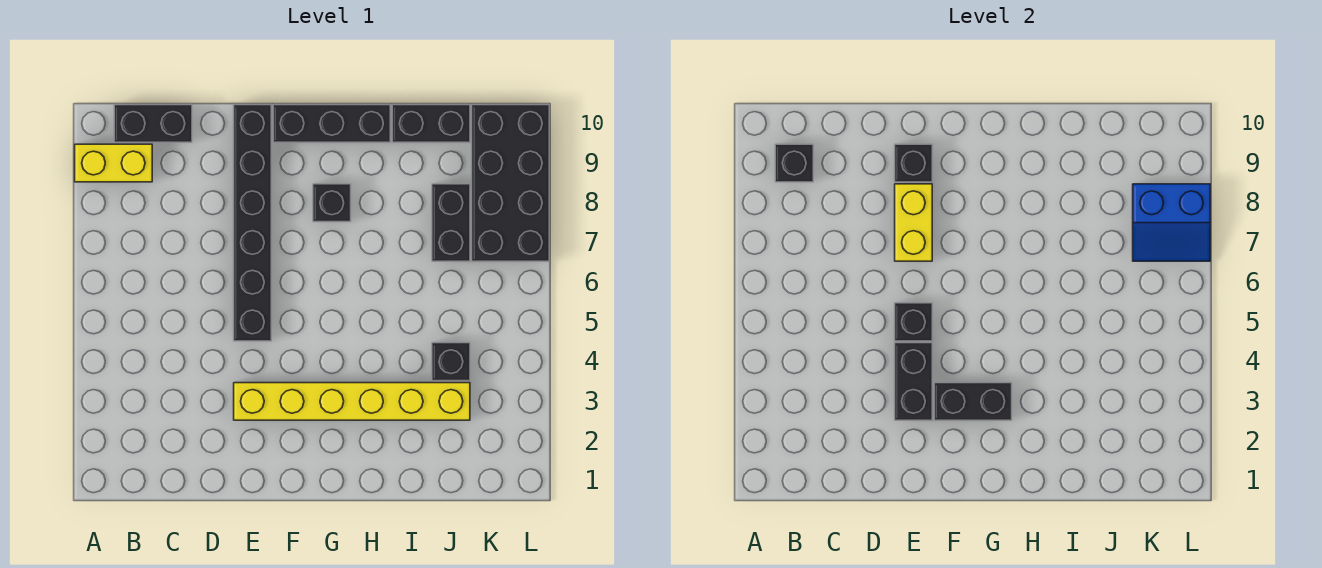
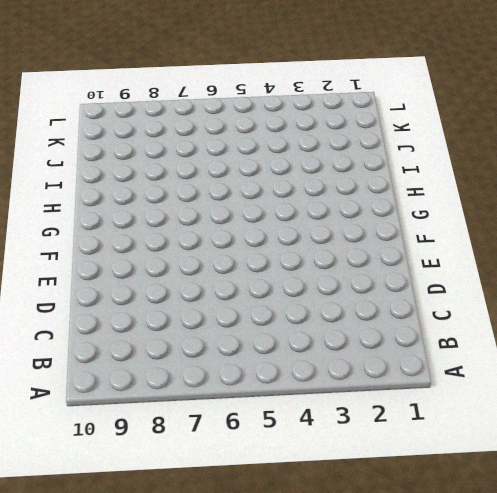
none -> yellow 1x2 brick [75,144,152,182]
none -> black 1x2 brick [114,105,192,142]
none -> yellow 1x6 brick [234,383,470,420]

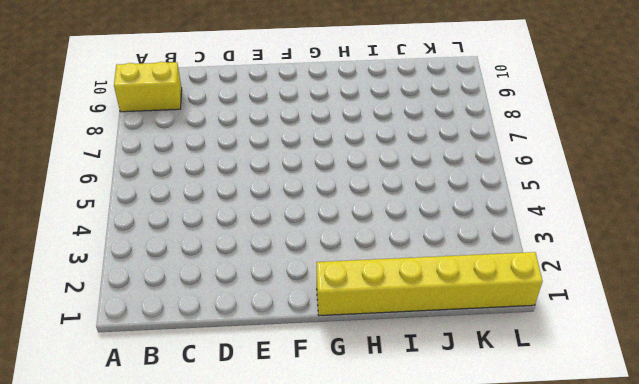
yellow 1x6 brick [316,252,543,316] -> yellow 1x6 brick moved to [234,383,470,420]
none -> black 1x2 brick [114,105,192,142]
none -> black 1x6 brick [234,105,271,341]
none -> black 1x3 brick [273,105,390,142]

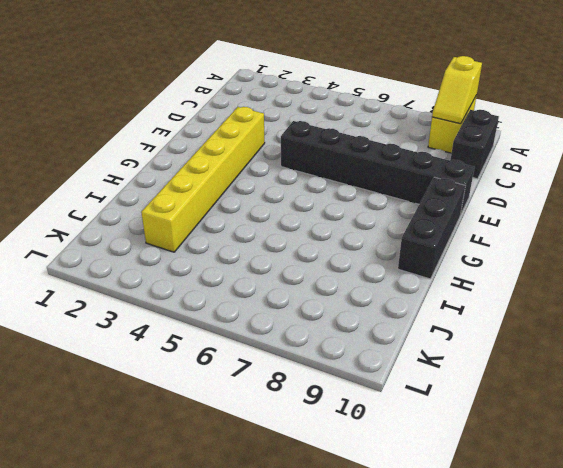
yellow 1x2 slope [432,56,482,124] -> black 1x1 brick [775,144,813,182]
none -> black 1x1 brick [313,184,351,222]
none -> black 1x2 brick [392,105,470,142]
none -> black 1x1 brick [432,343,470,381]

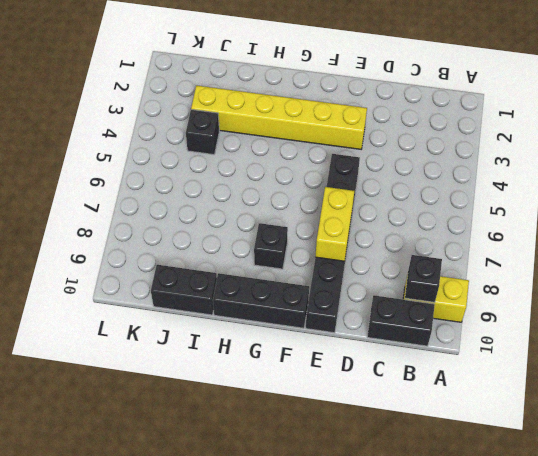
none -> black 1x2 brick [432,184,470,261]
none -> black 2x4 brick [472,105,549,261]
none -> black 1x2 brick [895,343,932,420]

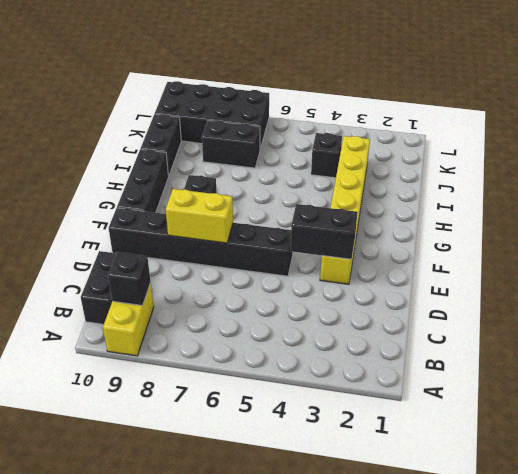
none -> black 1x1 brick [895,303,932,341]
none -> black 1x1 brick [895,144,932,182]
none -> black 1x2 brick [934,383,1012,420]

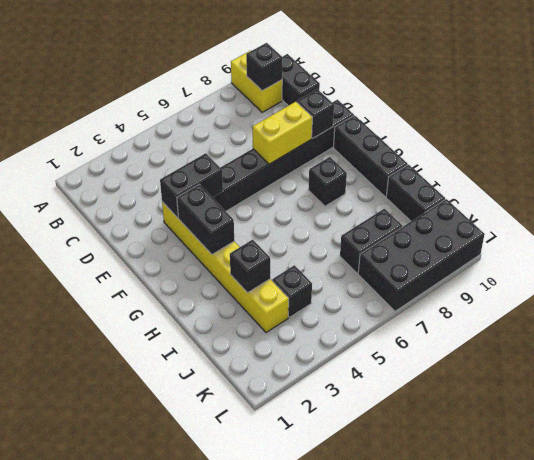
black 1x1 brick [230,240,270,293] -> black 1x1 brick moved to [895,303,932,341]
none -> blue 2x2 slope [1133,184,1210,261]

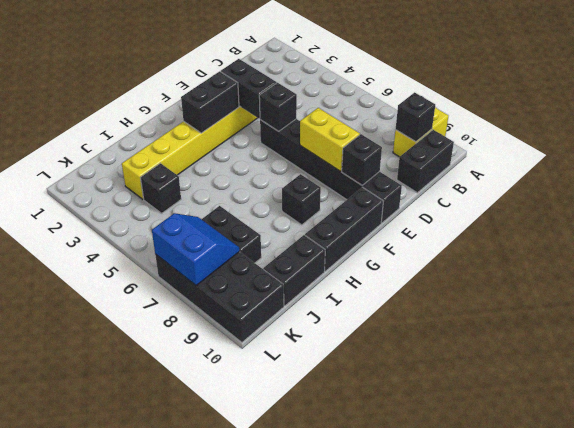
blue 2x2 slope [152,213,239,285] -> blue 2x2 slope turned to [1133,184,1210,261]

